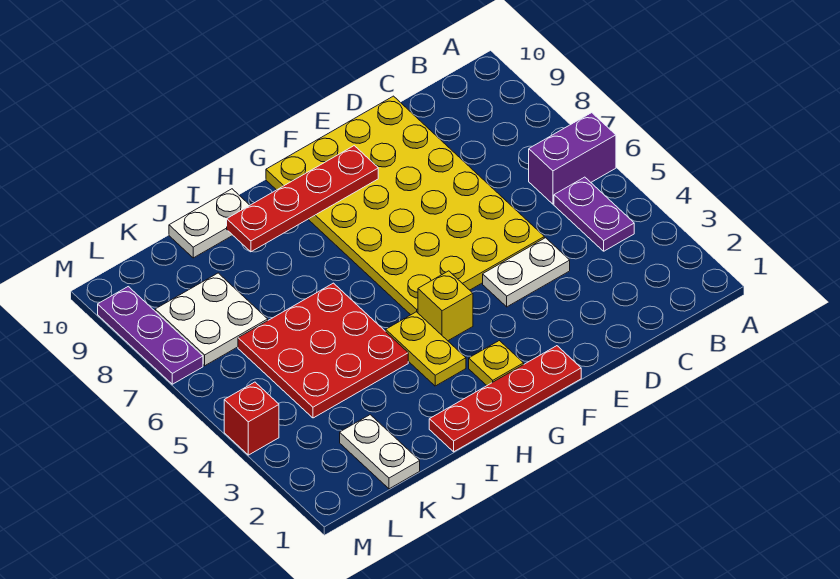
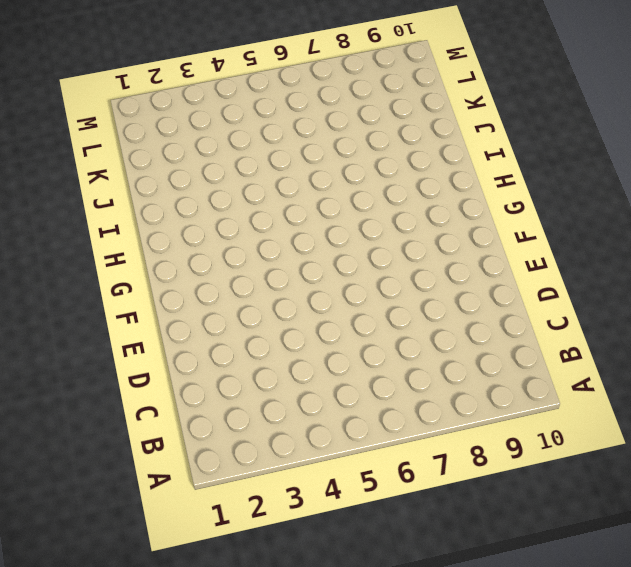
none -> purple 1x2 brick [529,113,616,204]
none -> purple 1x2 plate [554,177,634,251]
none -> white 1x2 plate [483,238,570,307]

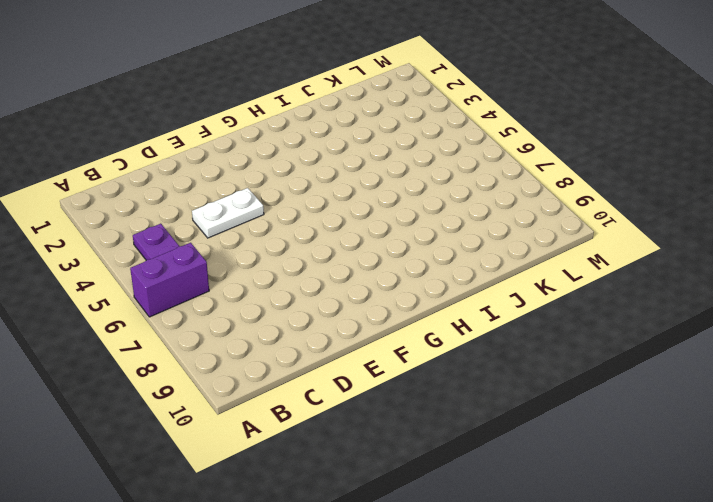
none -> yellow 4x6 plate [266,96,544,315]
none -> red 1x4 plate [429,346,581,452]
none -> yellow 1x1 plate [469,341,524,385]

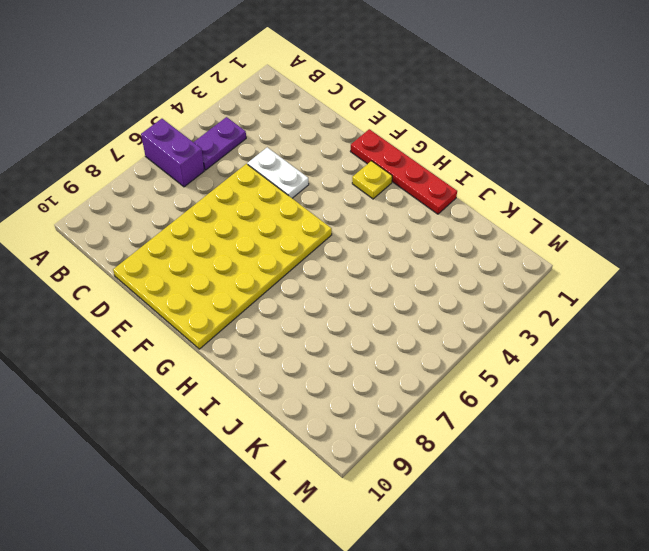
none -> yellow 1x1 brick [418,271,473,341]
none -> yellow 1x2 plate [386,312,466,386]
none -> red 3x3 plate [238,283,408,418]

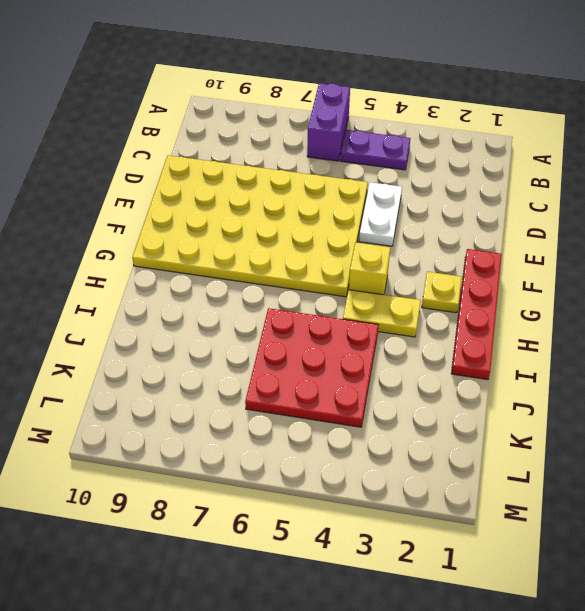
none -> white 1x2 plate [169,189,250,258]
none -> white 1x2 plate [340,415,420,489]
none -> white 2x2 plate [155,273,268,366]

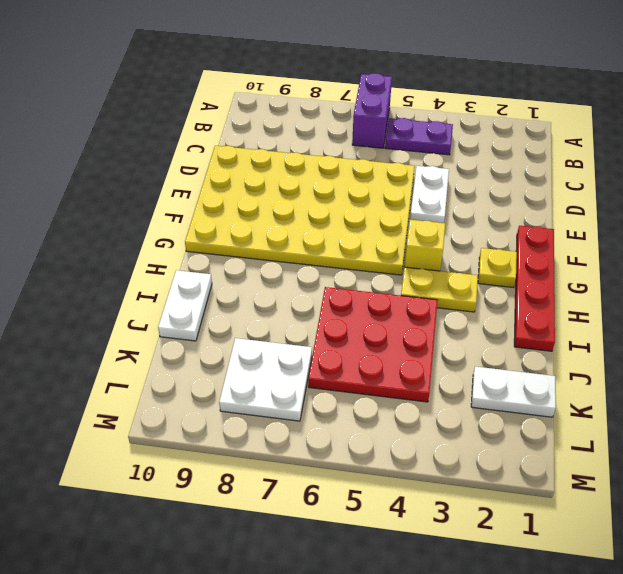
none -> red 1x1 brick [224,382,279,455]
none -> purple 1x3 plate [98,287,203,384]
none -> red 1x4 plate [227,146,378,252]

